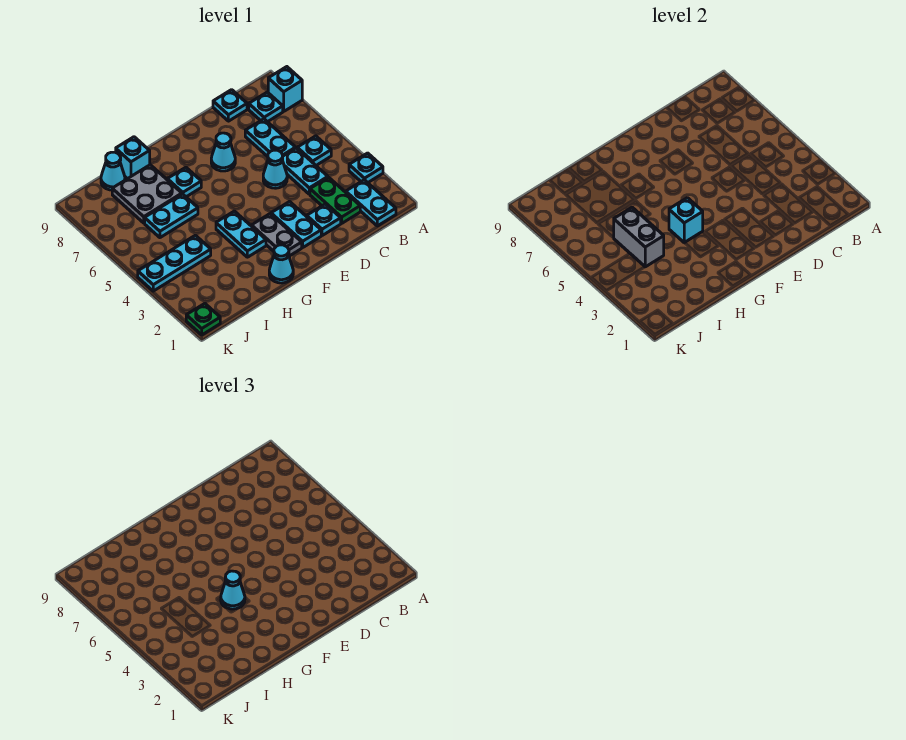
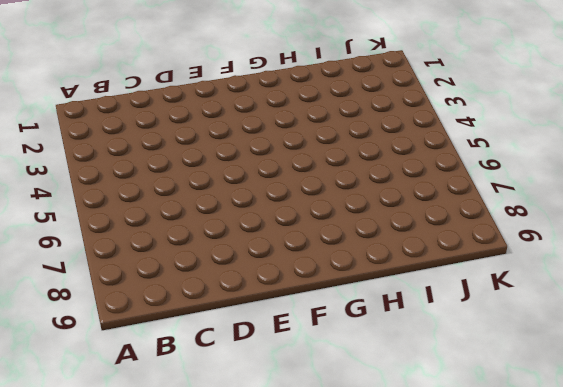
none -> cyan 1x1 plate [349,153,383,183]
none -> cyan 1x1 brick [268,67,302,111]
none -> cyan 1x2 plate [346,180,396,226]

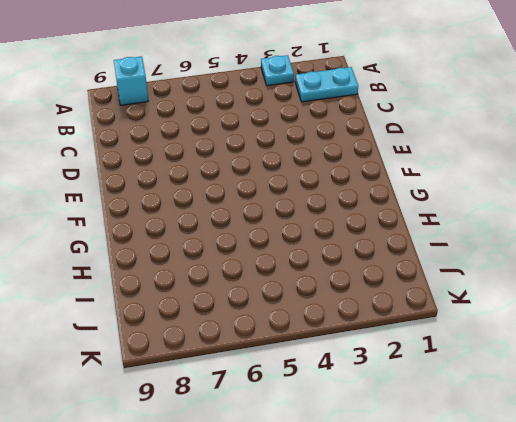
none -> cyan 1x1 plate [297,136,331,165]
none -> cyan 1x1 plate [249,92,283,122]
none -> green 1x2 plate [310,177,360,223]

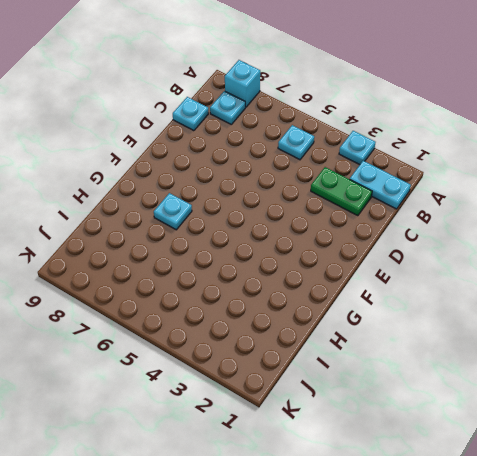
none -> cyan 1x2 plate [283,148,328,194]
none -> cyan 1x2 plate [245,119,296,157]
none -> cyan 1x1 plate [307,204,341,236]

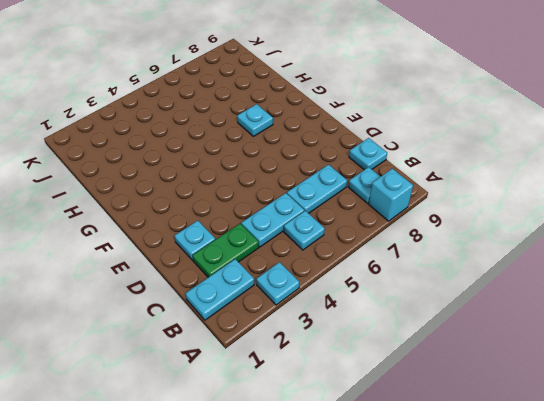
none -> cyan 1x1 cone [263,150,287,188]
none -> cyan 1x2 plate [271,202,321,248]
none -> cyan 1x1 cone [211,133,235,171]

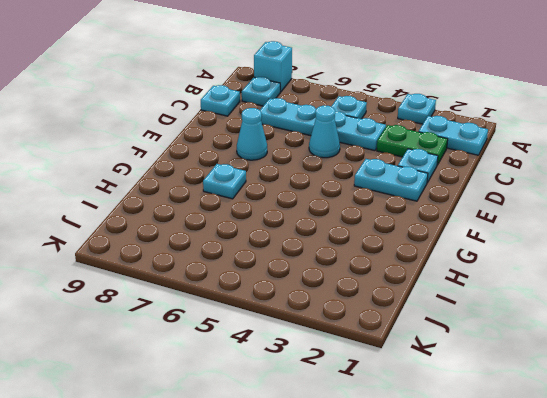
none -> grey 1x2 plate [252,214,302,256]
none -> cyan 1x1 cone [269,245,293,283]
none -> cyan 1x2 plate [216,211,266,257]

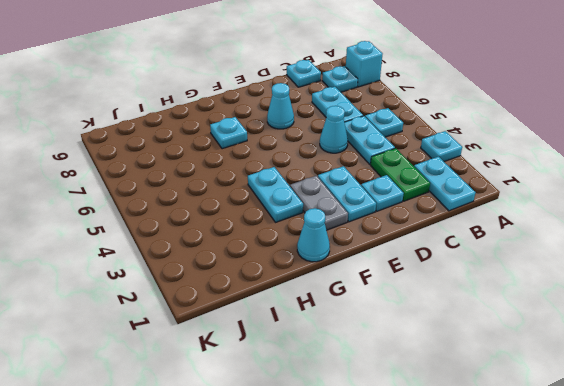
none -> cyan 1x2 plate [145,194,198,238]
none -> grey 2x2 plate [112,165,182,223]
none -> cyan 1x1 brick [116,137,150,179]

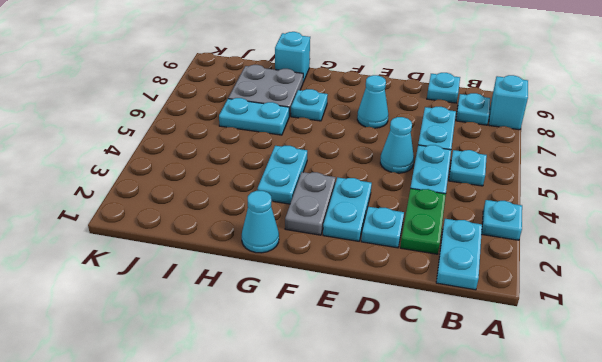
none -> cyan 1x3 plate [138,235,211,291]
none -> cyan 1x1 cone [101,152,125,190]
none -> green 1x1 plate [186,303,220,335]

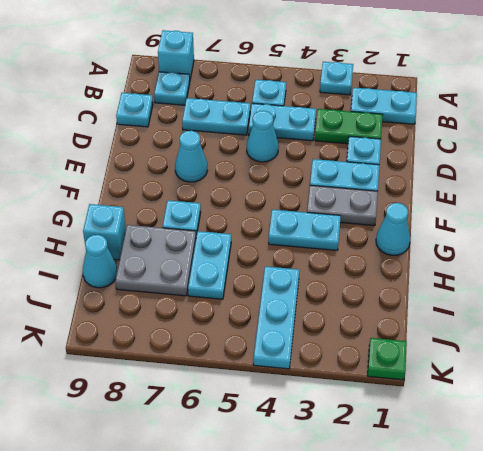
none -> cyan 1x1 brick [669,198,703,243]
none -> grey 1x2 brick [614,207,664,267]
none -> cyan 1x1 cone [221,571,245,609]

